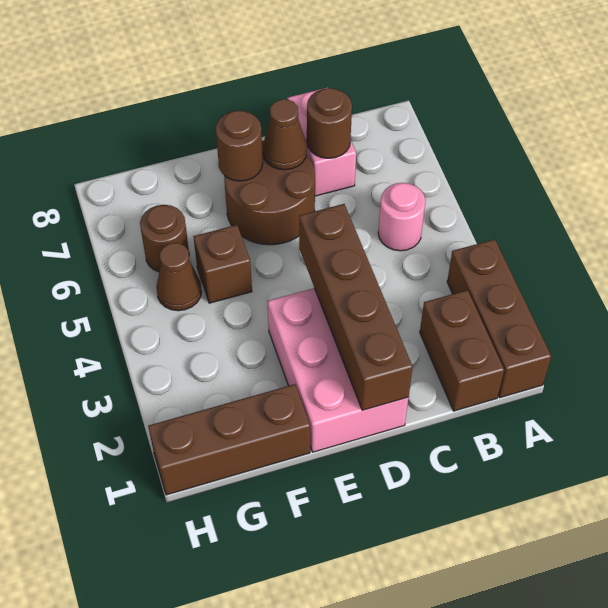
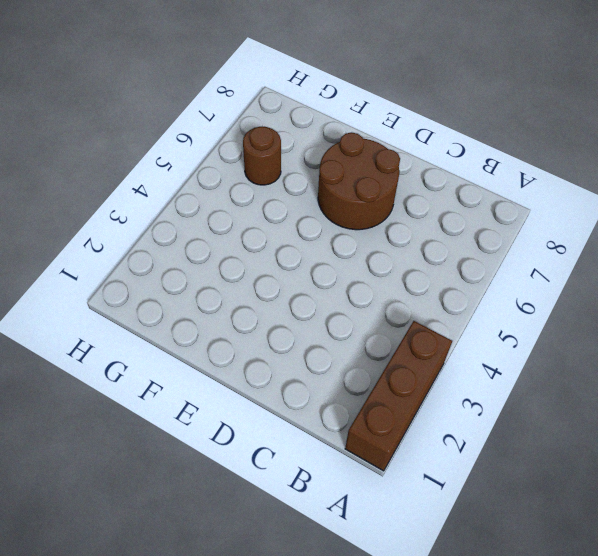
none -> brown 1x2 brick [420,290,504,411]
none -> pink 1x1 round brick [378,183,426,251]
none -> pink 1x2 brick [287,88,356,196]

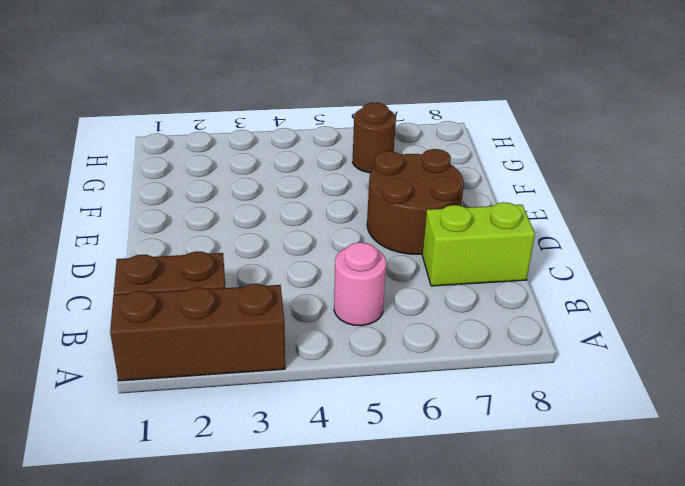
lime 1x2 brick [422,202,535,286] -> pink 1x2 brick [287,88,356,196]
none -> pink 2x3 brick [268,288,409,452]
none -> brown 1x3 brick [148,384,310,495]
none -> brown 1x1 brick [193,225,252,303]

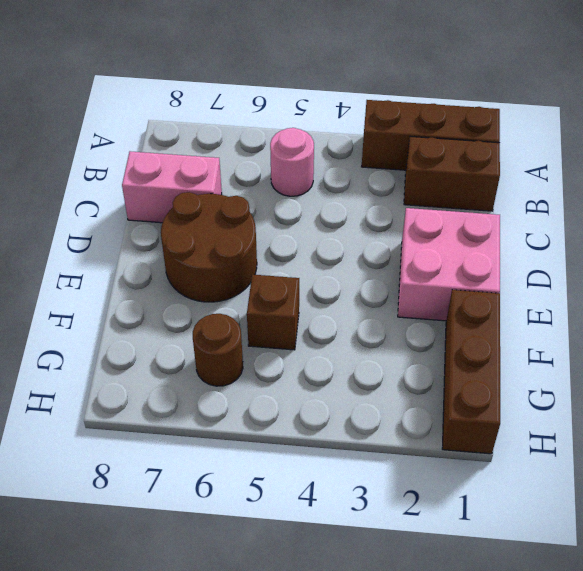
pink 2x2 brick [398,208,500,321] -> pink 2x3 brick [268,288,409,452]
none -> brown 1x1 cone [156,243,202,311]
none -> brown 1x1 round brick [307,88,352,158]
none -> brown 1x4 brick [299,204,413,410]

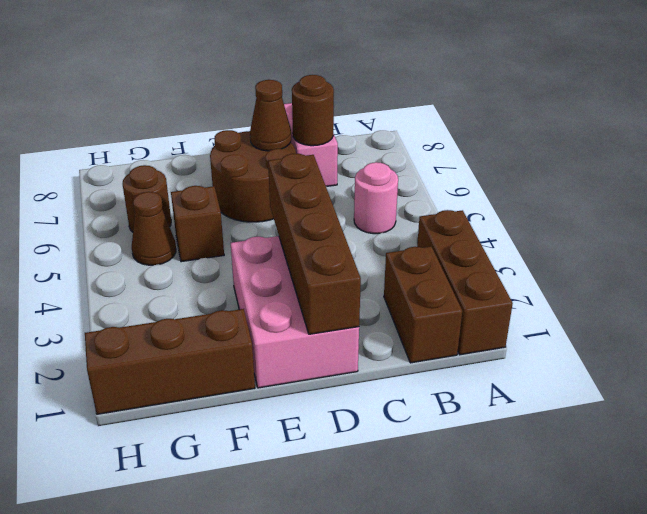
none -> brown 1x1 round brick [216,111,263,181]

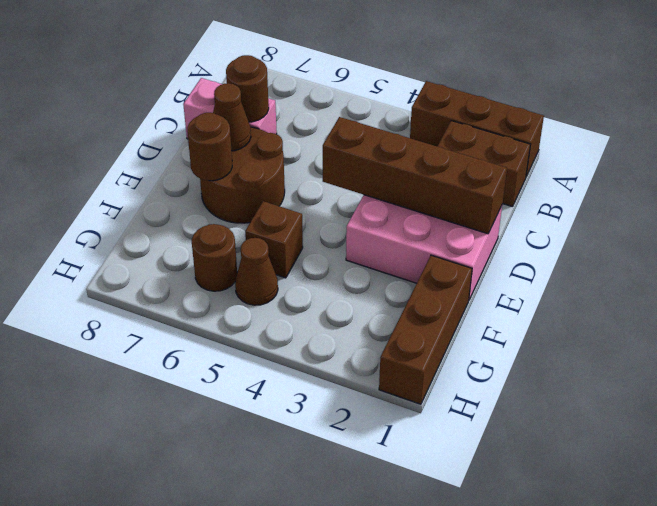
none -> pink 1x1 round brick [378,183,426,251]

